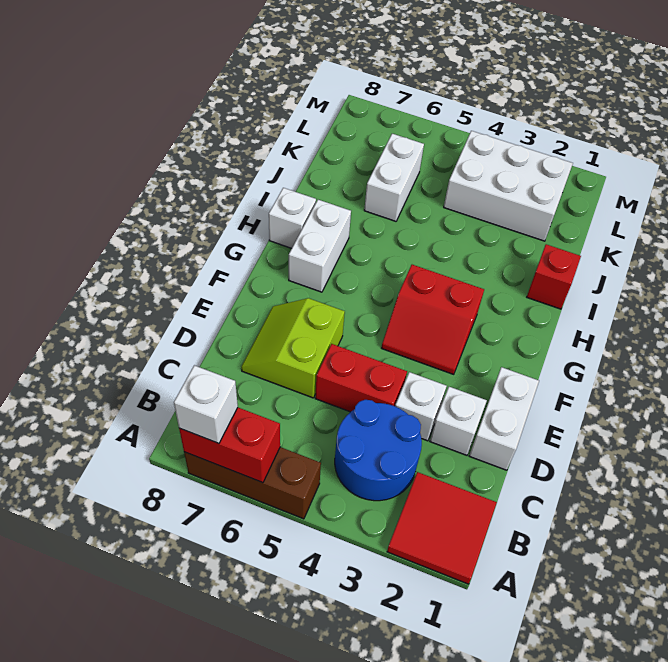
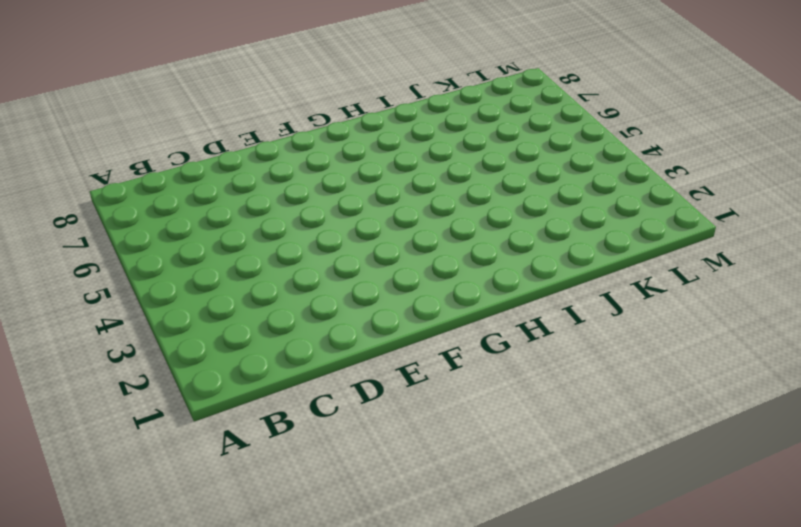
none -> red 2x2 tile [387,472,497,584]
none -> brown 1x3 brick [184,447,321,519]
none -> blue 2x2 round brick [335,400,422,501]

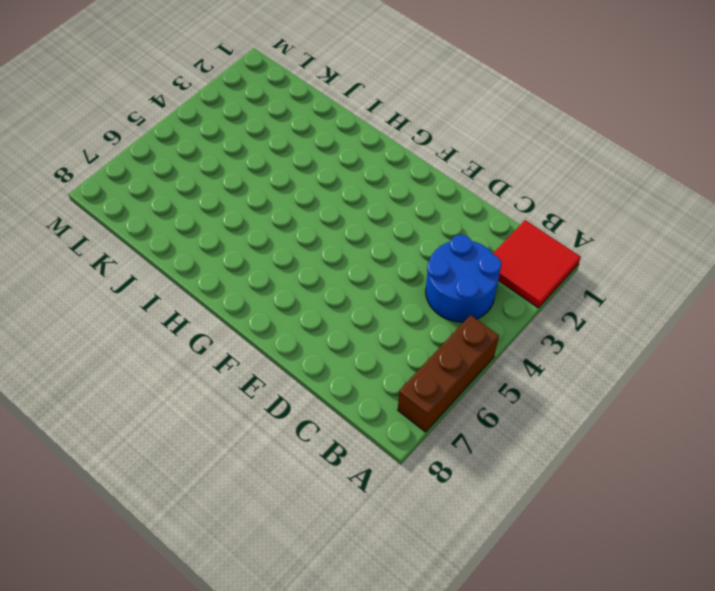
none -> white 1x2 brick [469,367,539,470]
none -> white 1x1 brick [430,387,487,455]
none -> white 1x1 brick [395,372,447,441]

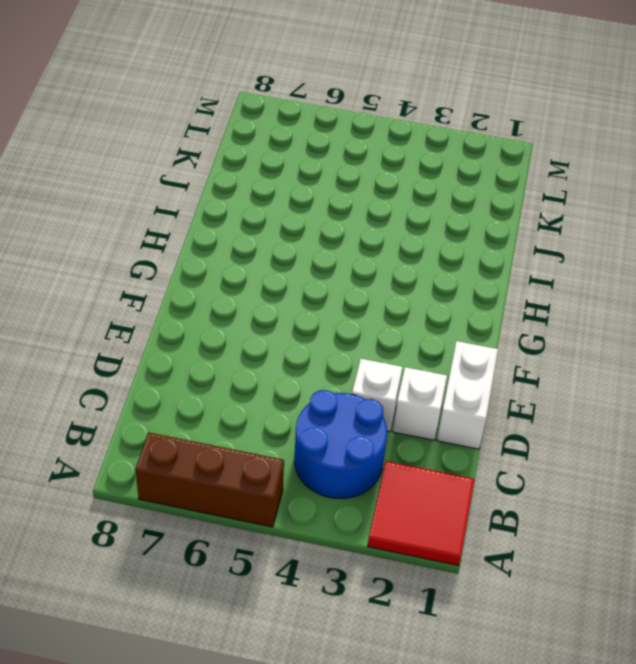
none -> red 1x2 brick [315,344,407,412]
none -> lime 2x2 slope [241,298,345,398]
none -> red 2x2 slope [382,265,484,374]

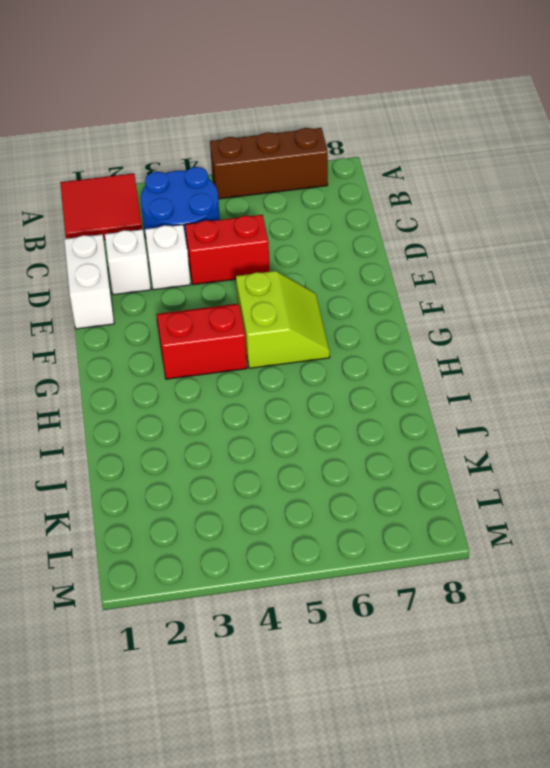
lime 2x2 slope [236,271,330,368] -> lime 2x2 slope moved to [241,298,345,398]
none -> white 1x2 brick [289,200,351,292]
none -> white 1x1 brick [269,188,316,248]
none -> red 1x1 brick [527,244,581,309]

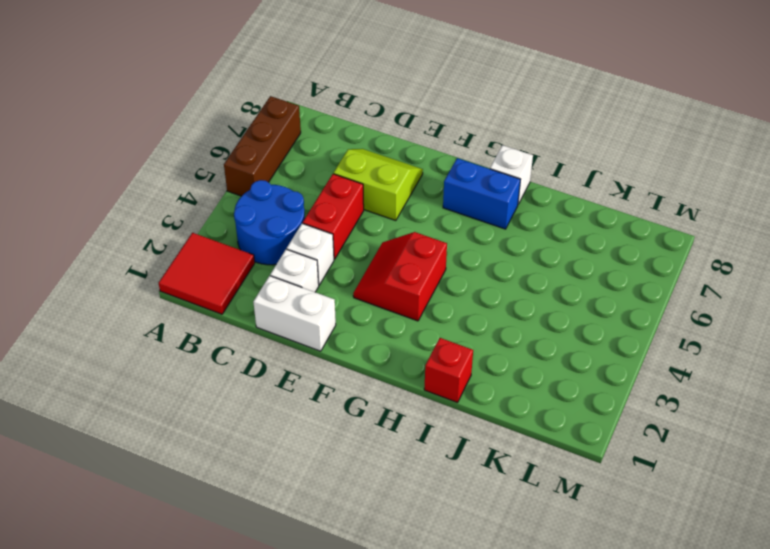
blue 1x2 brick [443,158,520,229] -> white 1x2 brick [289,200,351,292]
none -> white 1x2 brick [364,134,424,221]
none -> white 2x3 brick [444,131,573,241]
none -> red 1x2 brick [179,408,280,483]

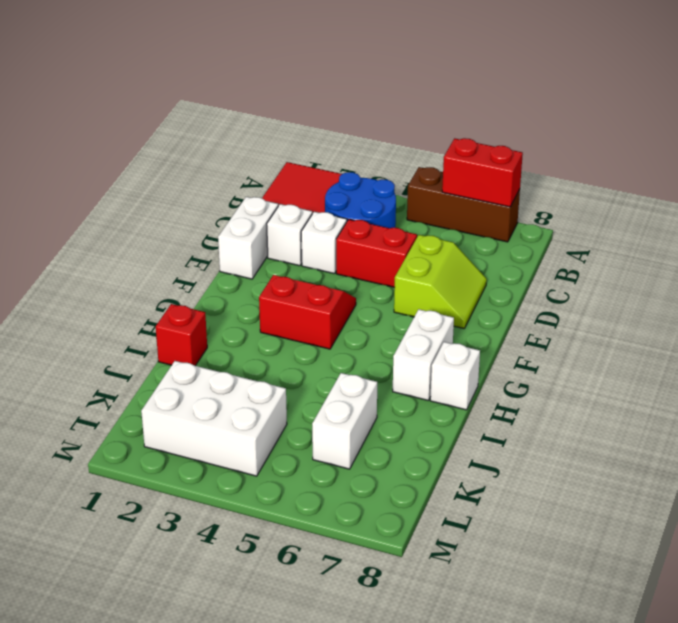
none -> white 1x1 brick [174,365,238,443]

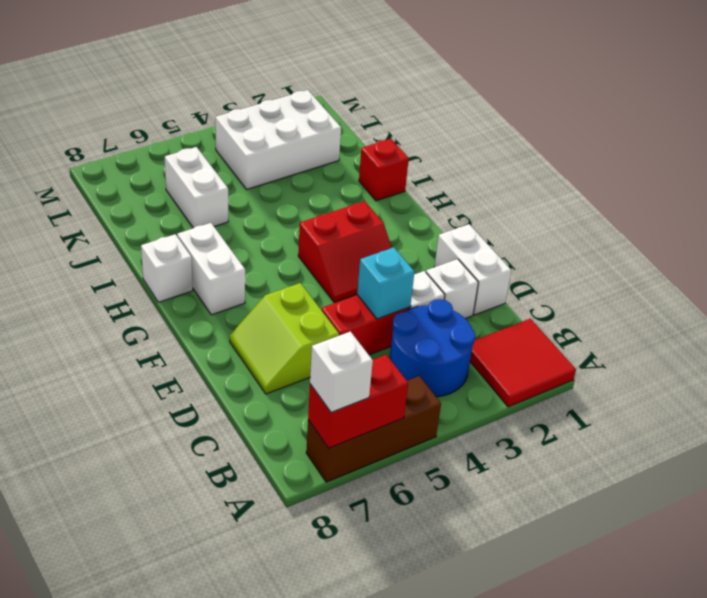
cyan 1x1 brick [357,248,414,319] -> none

